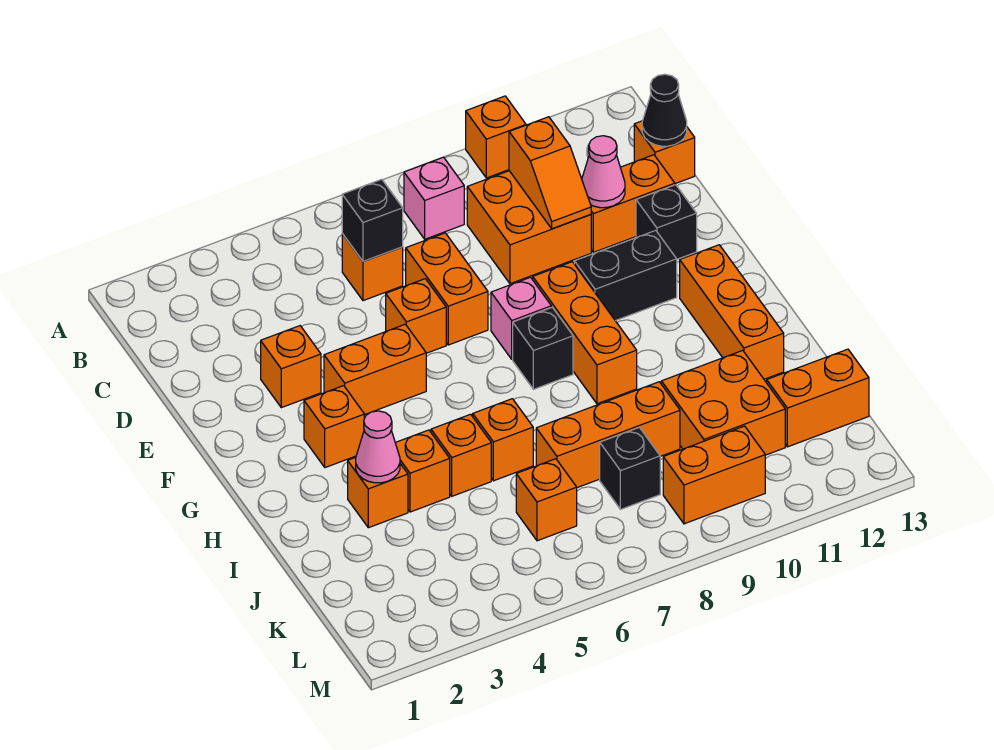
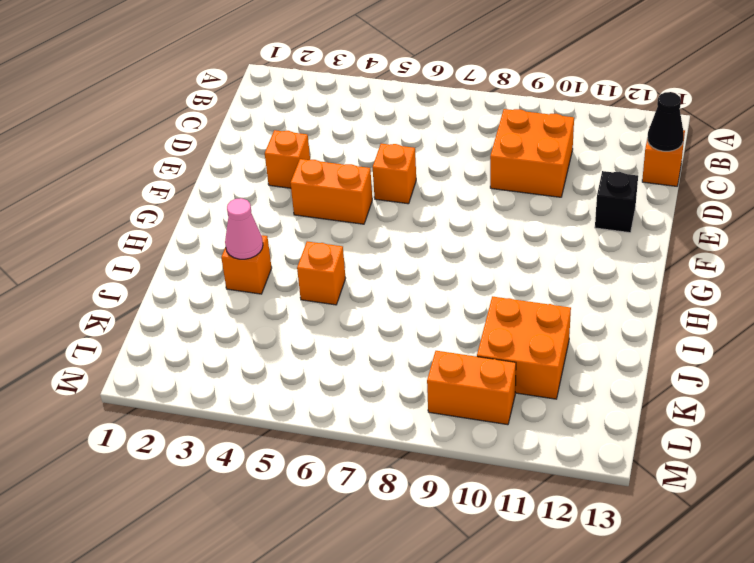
none -> orange 1x1 brick [466,96,526,178]
none -> pink 1x1 brick [404,157,464,239]
none -> orange 1x1 brick [342,234,403,301]
none -> orange 1x2 brick [406,233,488,345]

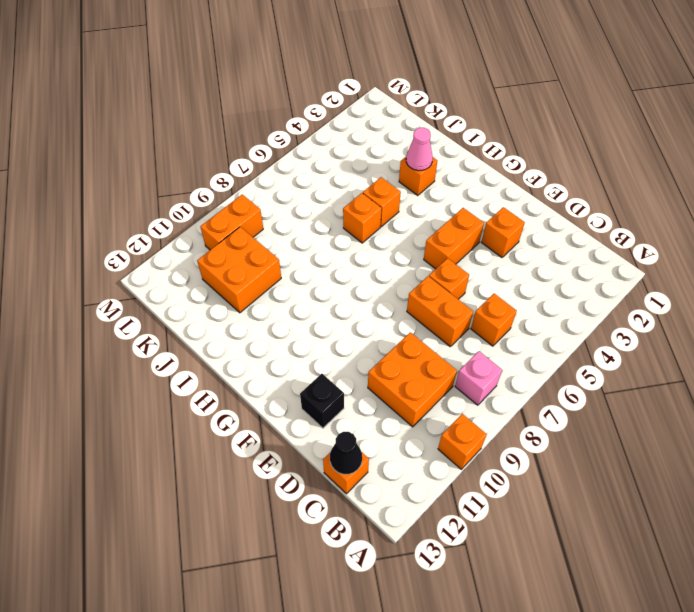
none -> orange 1x2 brick [591,155,675,252]
none -> pink 1x1 brick [491,277,551,359]
none -> orange 1x3 brick [533,262,637,404]
none -> black 1x2 brick [574,230,677,321]

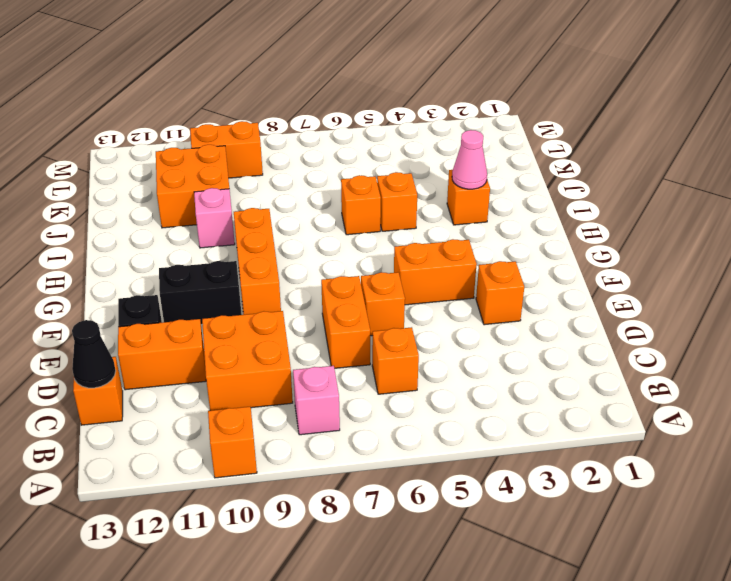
pink 1x1 brick [194,188,235,248] -> pink 1x1 brick moved to [491,277,551,359]
none -> orange 1x1 brick [304,386,364,468]
none -> black 1x1 brick [513,307,573,389]
none -> orange 1x3 brick [680,245,784,379]
none -> orange 1x1 brick [395,430,450,512]

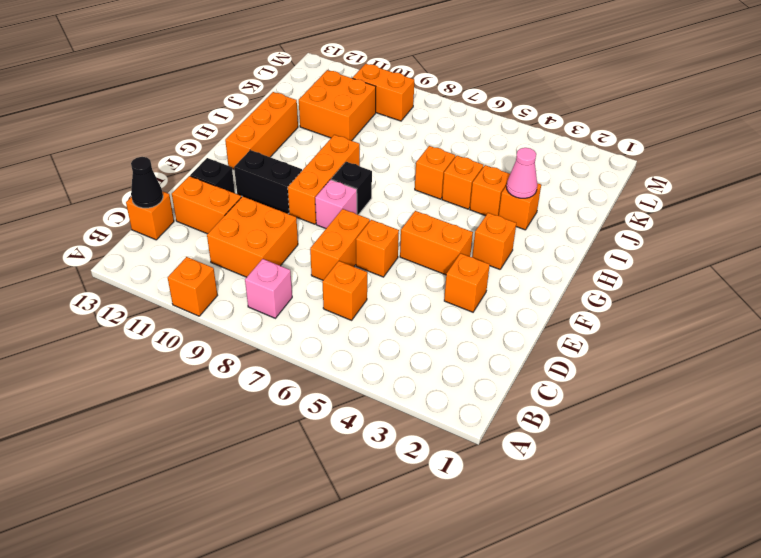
none -> orange 1x3 brick [536,382,680,488]
none -> orange 1x1 brick [516,459,577,541]
none -> black 1x1 brick [600,427,660,509]
none -> orange 1x2 brick [767,349,869,447]

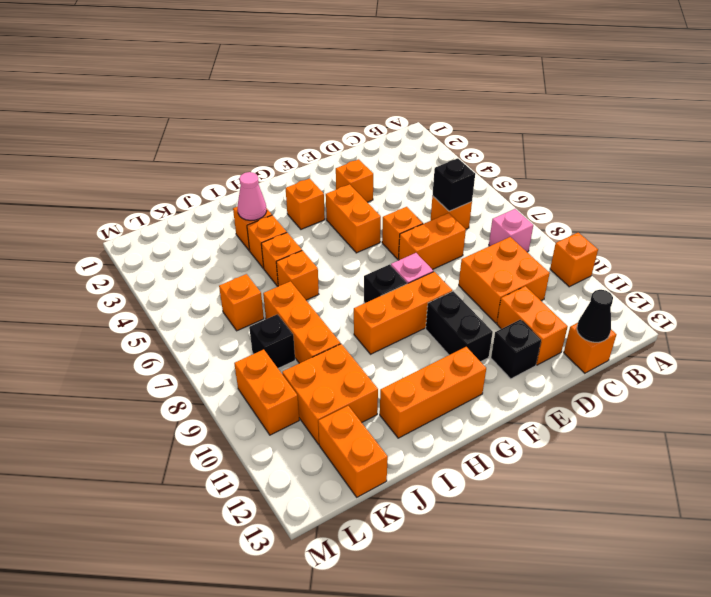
none -> orange 1x2 slope [509,117,591,229]
none -> pink 1x1 cone [582,136,625,208]

